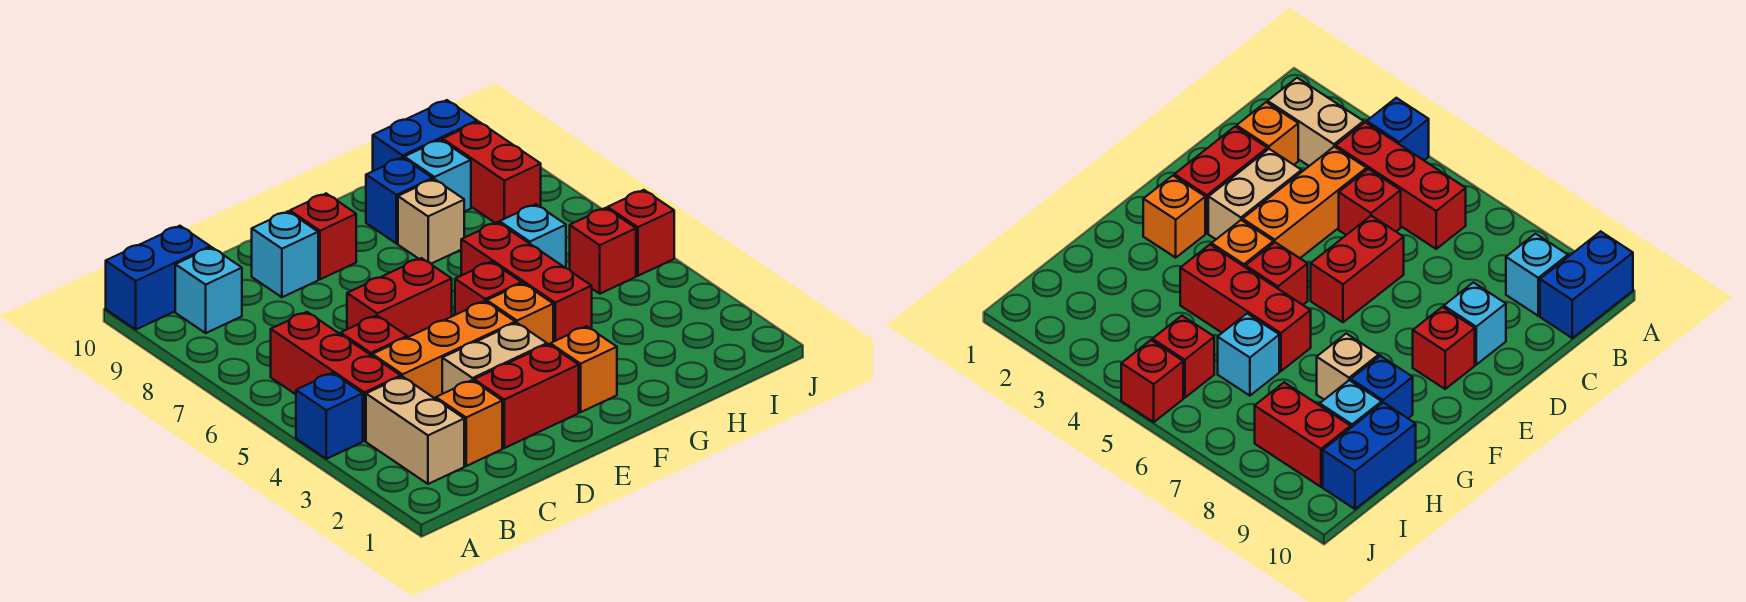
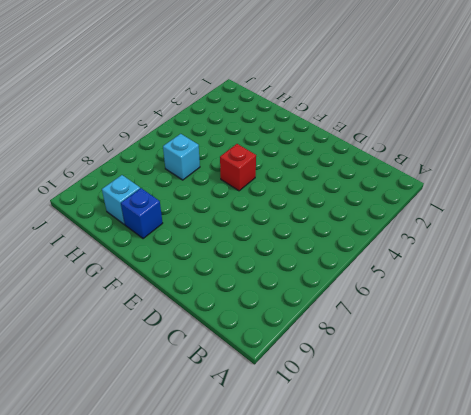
none -> blue 1x1 brick [296,373,363,459]
none -> blue 1x2 brick [106,226,210,329]
none -> tan 1x2 brick [366,376,464,484]

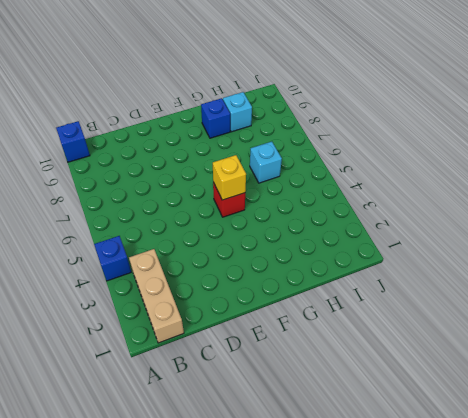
blue 1x1 brick [56,121,90,162] -> blue 1x2 brick [106,226,210,329]
tan 1x3 brick [129,249,184,343] -> tan 1x2 brick [366,376,464,484]
yellow 1x1 brick [213,155,246,200] -> none
none -> red 1x3 brick [271,312,401,441]
none -> cyan 1x1 brick [175,247,242,333]
none -> orange 1x1 brick [436,380,502,466]

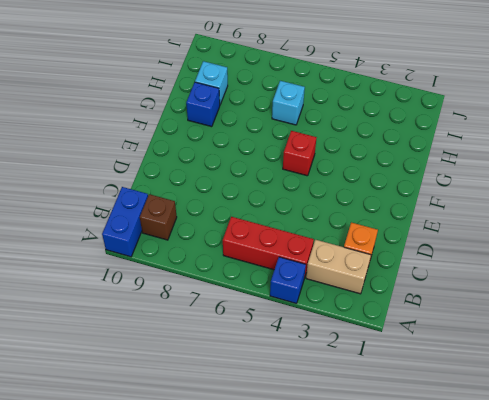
brown 1x1 brick [140,194,177,240] -> cyan 1x1 brick [175,247,242,333]
none -> orange 1x3 brick [372,301,515,399]
none -> red 1x1 brick [341,316,407,355]
none -> red 1x2 brick [474,344,579,448]

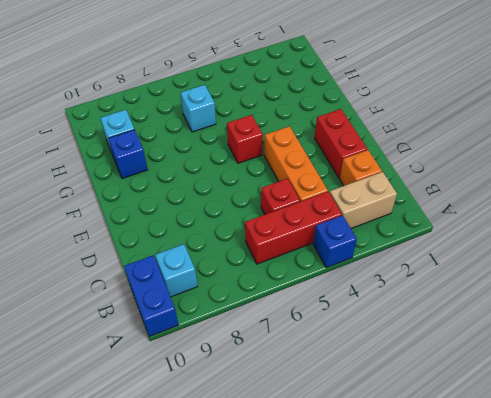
none -> tan 1x2 brick [442,323,547,394]
none -> red 1x2 brick [347,258,452,337]
none -> cyan 1x1 brick [252,211,318,297]

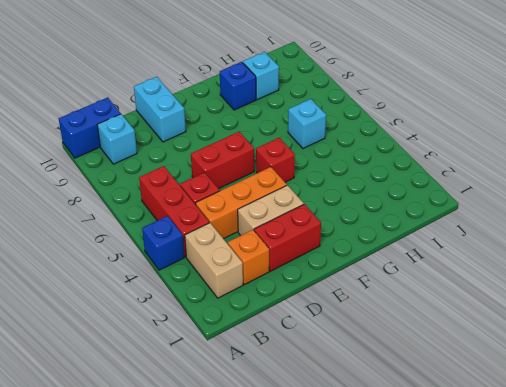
cyan 1x2 brick [134,77,186,142] -> cyan 1x1 brick [252,211,318,297]
none -> red 1x1 brick [290,194,356,279]
none -> orange 1x1 brick [550,326,617,412]
none -> orange 1x1 brick [487,283,553,345]

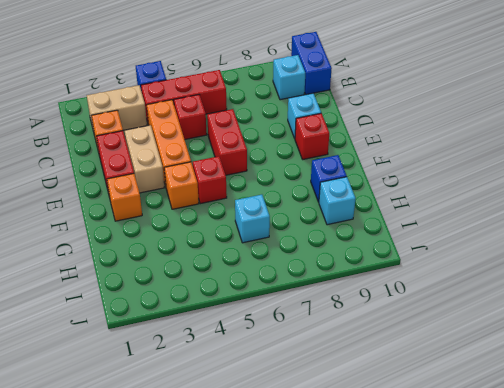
none -> red 1x3 brick [461,222,592,342]
none -> tan 1x1 brick [398,179,464,264]
none -> blue 1x2 brick [373,100,477,171]

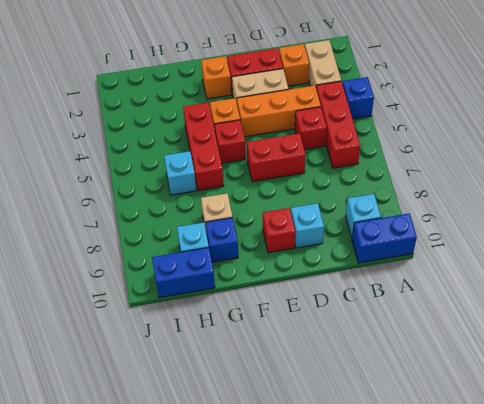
none -> red 1x1 brick [570,208,636,294]
none -> red 1x2 brick [442,122,541,223]
none -> red 1x1 brick [608,190,674,276]

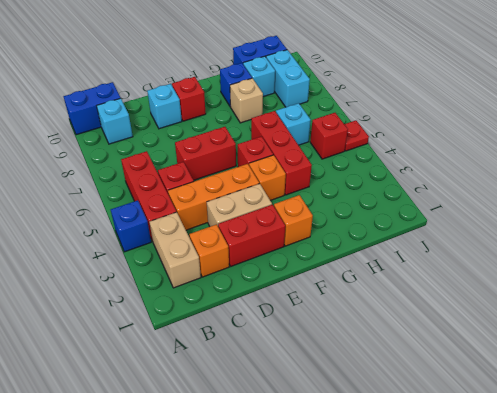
cyan 1x2 brick [266,50,310,107] -> red 1x2 brick [442,122,541,223]
red 1x1 plate [344,120,369,151] -> red 1x1 brick [608,190,674,276]

